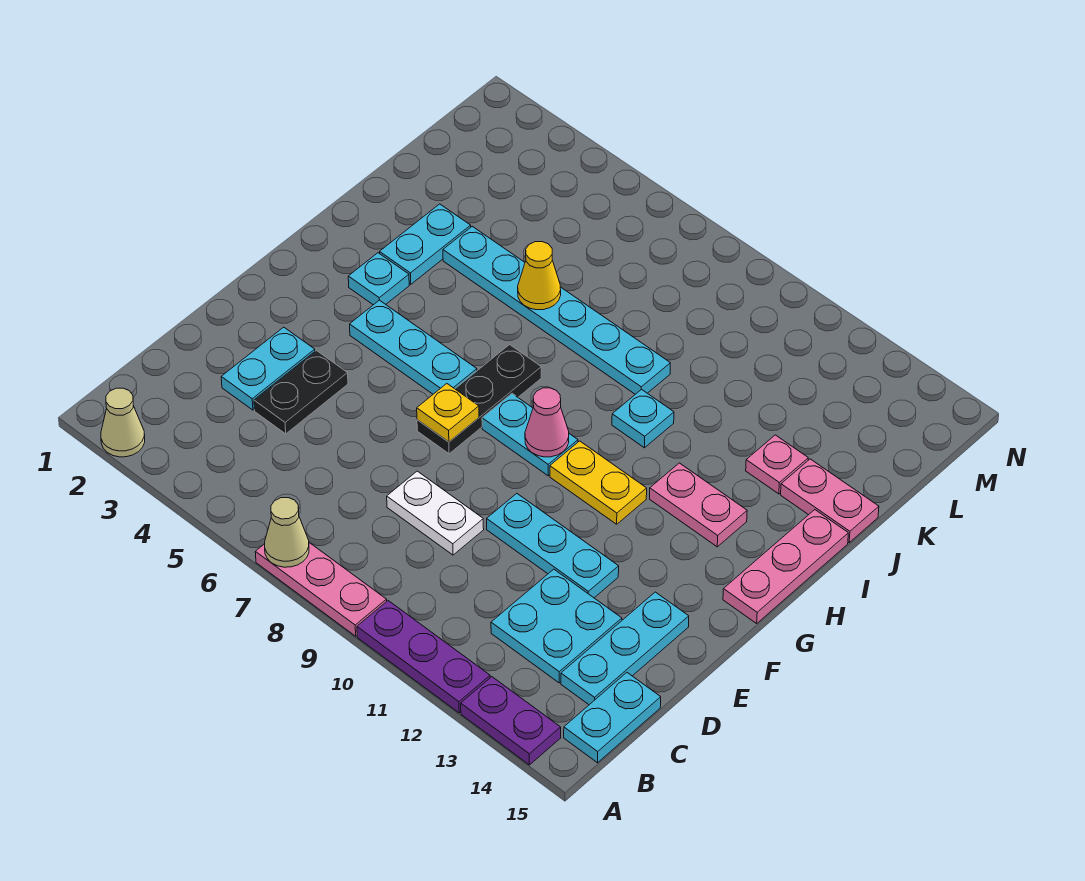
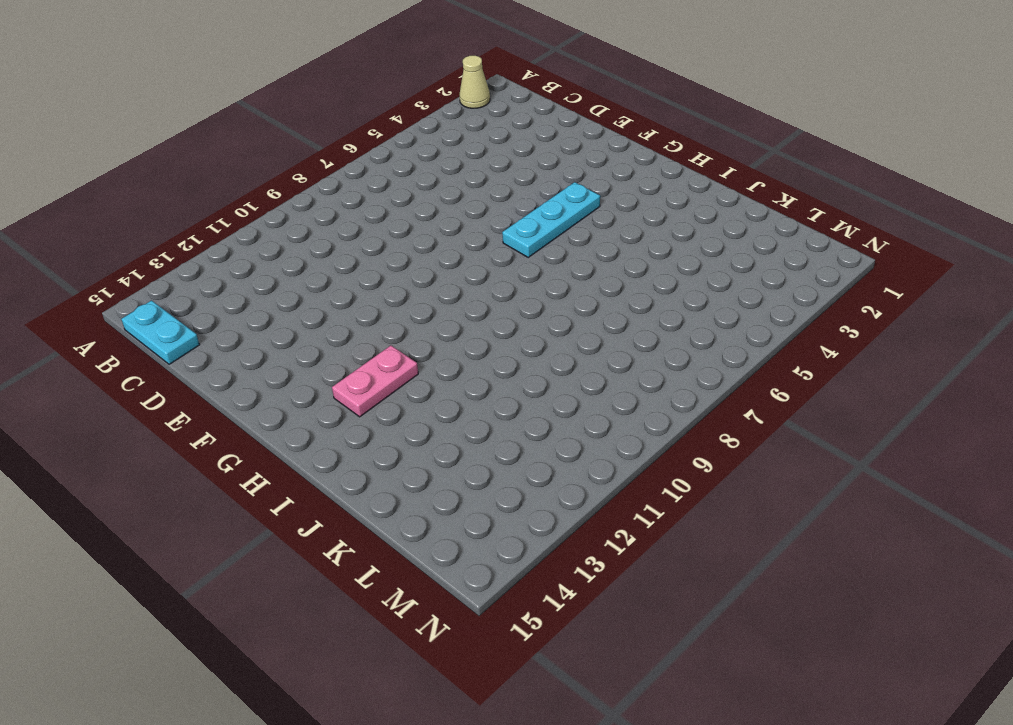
none -> pink 1x3 plate [255,543,387,636]
none -> purple 1x3 plate [357,601,490,713]
none -> purple 1x2 plate [461,677,561,765]

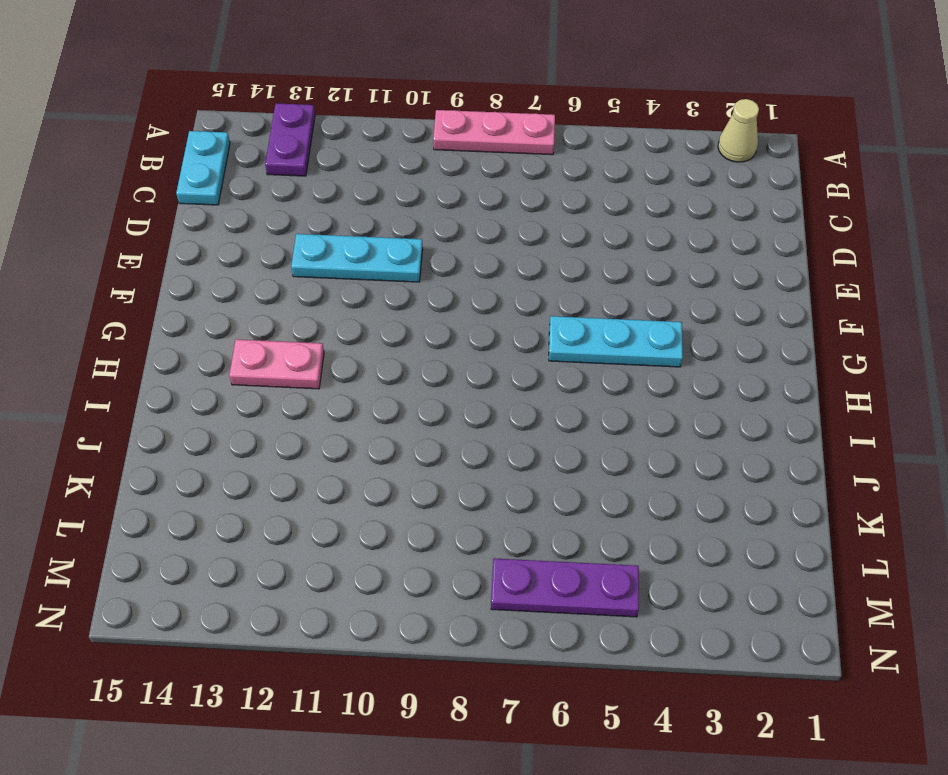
purple 1x2 plate [265,103,315,176] -> purple 1x2 plate turned to [461,677,561,765]
purple 1x3 plate [491,558,639,617] -> purple 1x3 plate moved to [357,601,490,713]
none -> cyan 2x2 plate [491,569,622,683]
none -> cyan 1x3 plate [561,592,689,705]
none -> cyan 1x2 plate [221,327,315,410]

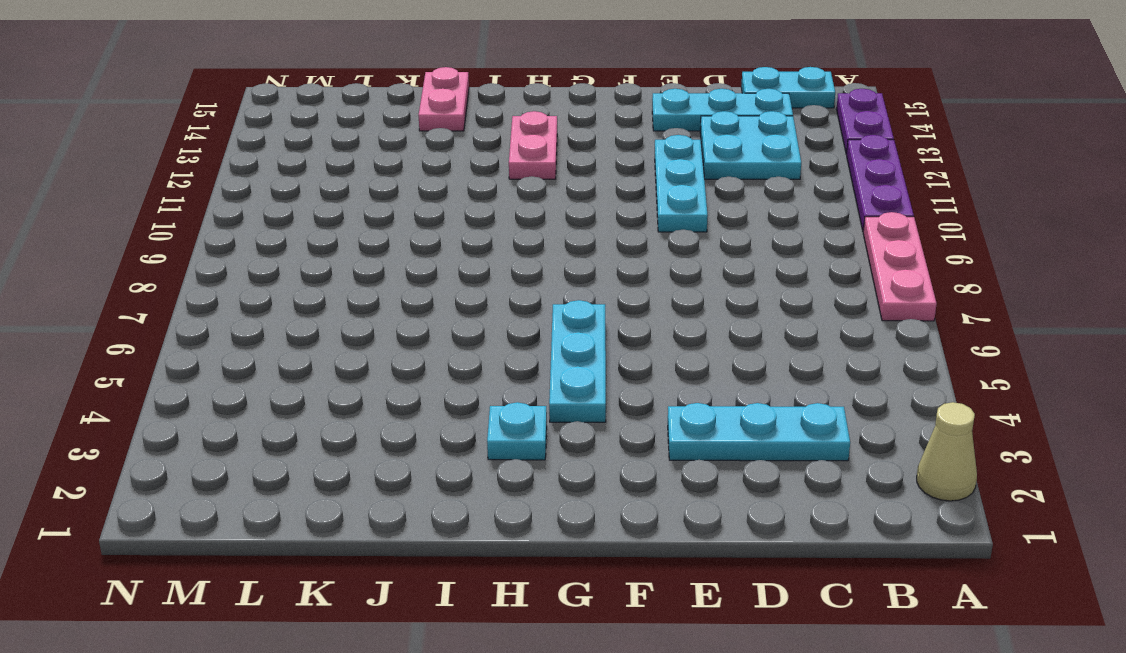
cyan 1x3 plate [668,403,850,461] -> cyan 1x2 plate [221,327,315,410]
none -> black 1x2 plate [254,350,348,434]
none -> white 1x2 plate [387,471,484,555]
none -> black 1x3 plate [417,345,541,454]

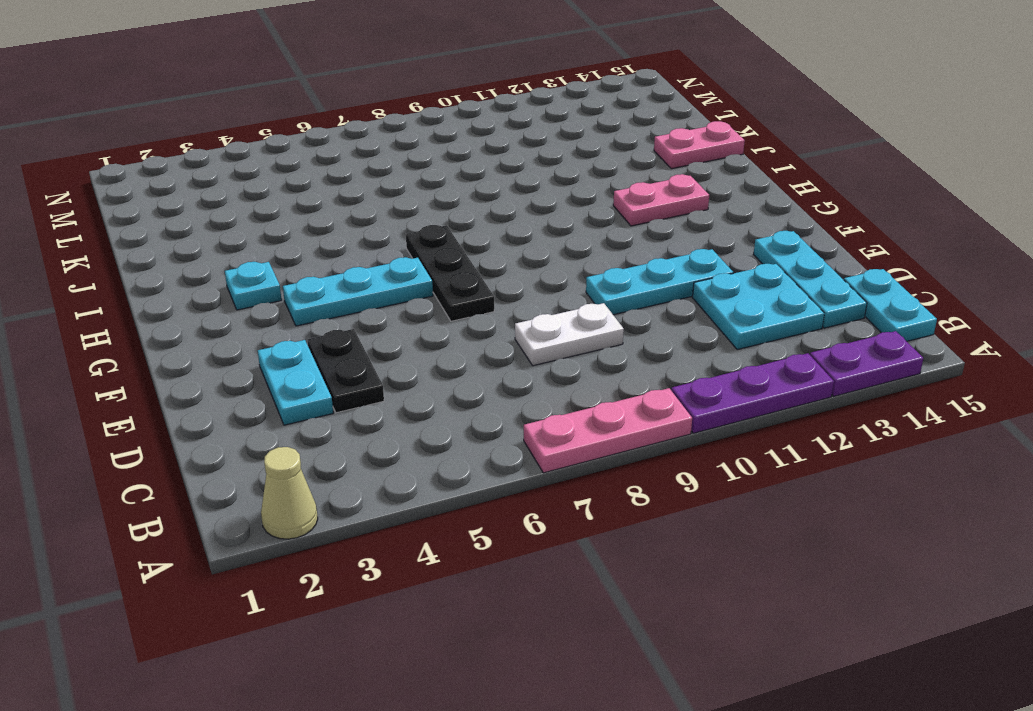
none -> cyan 1x2 plate [482,394,578,476]
none -> yellow 1x2 plate [550,441,647,524]
none -> pink 1x3 plate [723,510,848,623]

